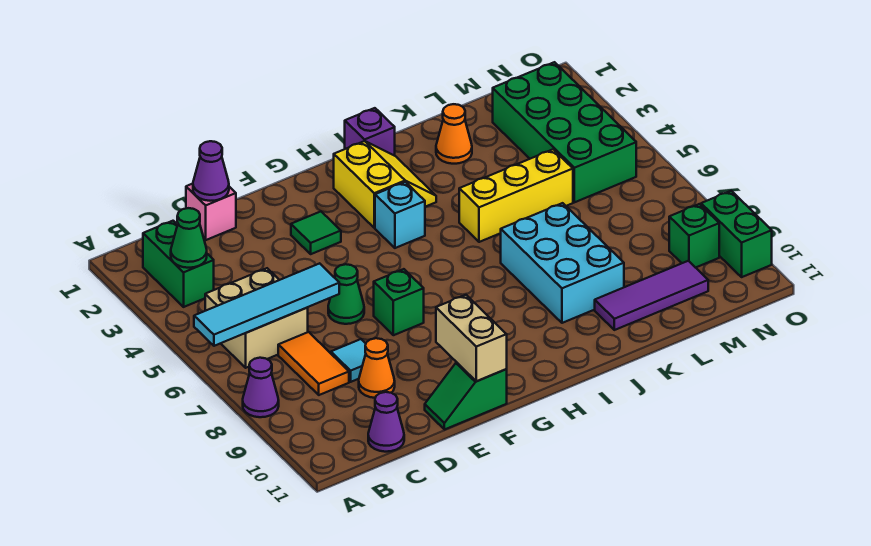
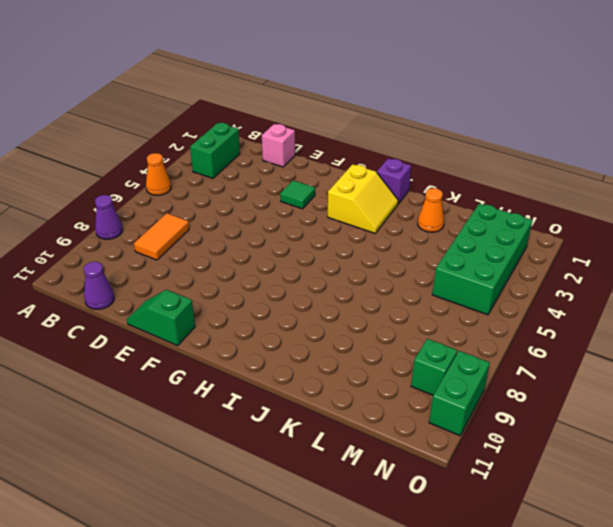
orange 1x1 cone [146,153,171,195] -> orange 1x1 cone moved to [359,338,395,398]
none -> tan 2x2 brick [205,268,308,368]
none -> cyan 1x1 tile [331,339,366,382]
none -> green 1x1 cone [328,264,364,324]

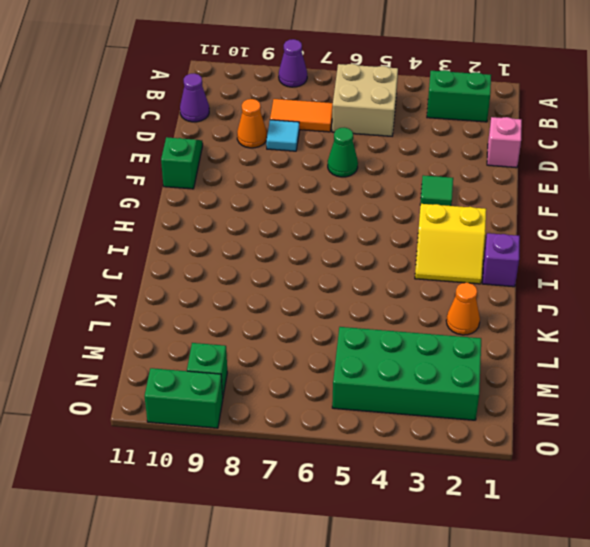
none -> green 1x1 brick [374,269,424,335]
none -> cyan 1x1 brick [375,182,425,248]
none -> yellow 1x3 brick [459,149,573,242]

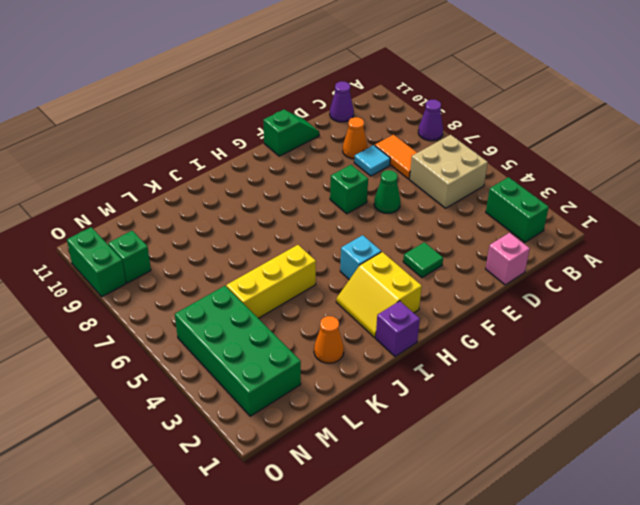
none -> cyan 2x3 brick [501,203,624,323]
none -> purple 1x3 tile [595,261,708,330]
none -> cyan 1x4 tile [194,263,339,346]

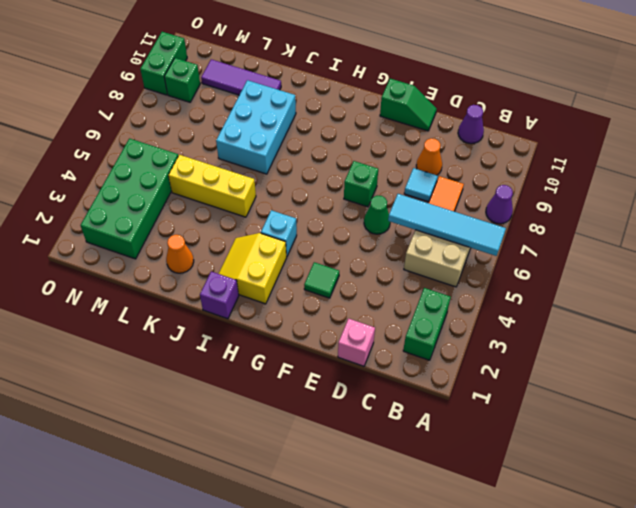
none -> green 1x1 cone [171,208,207,268]
none -> purple 1x1 cone [193,141,229,201]
none -> tan 1x2 brick [436,295,507,381]

